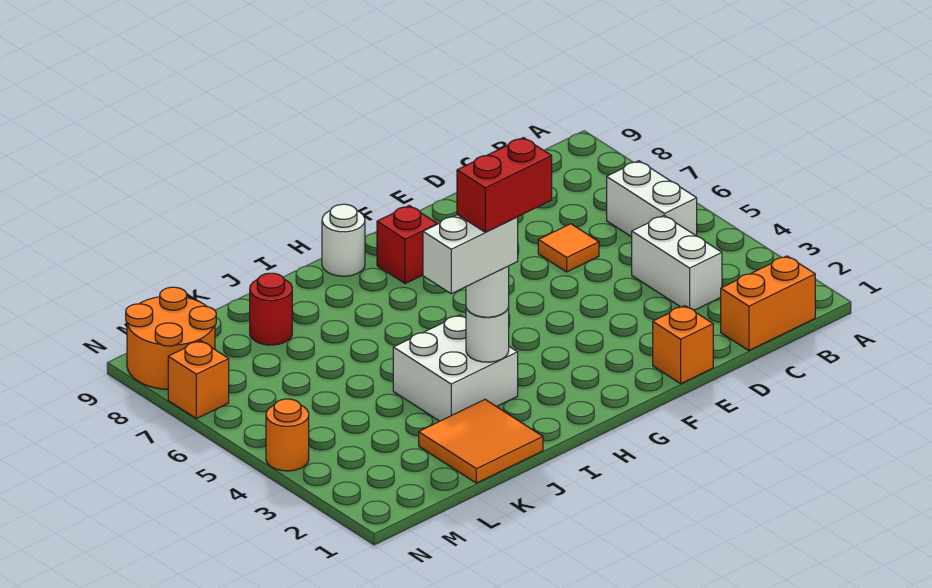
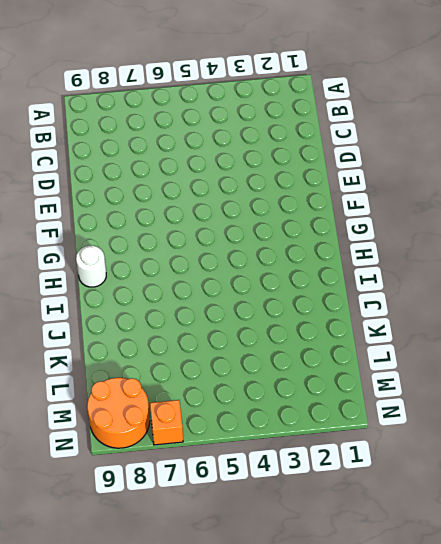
none -> orange 1x2 brick [721,256,815,351]
none -> white 1x2 brick [607,161,697,237]
none -> white 1x2 brick [632,216,722,310]

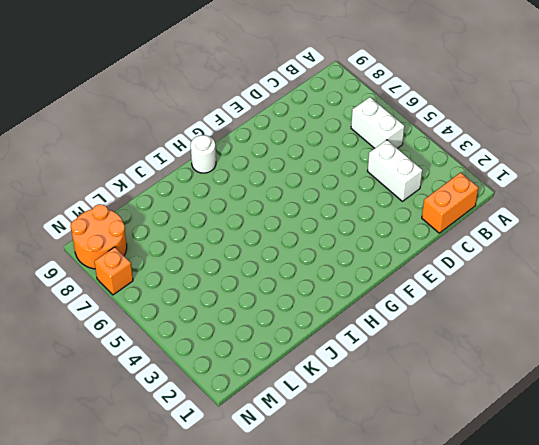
none -> orange 1x1 tile [538,224,599,272]
none -> orange 1x1 brick [653,306,713,384]
none -> red 1x1 brick [377,205,437,284]

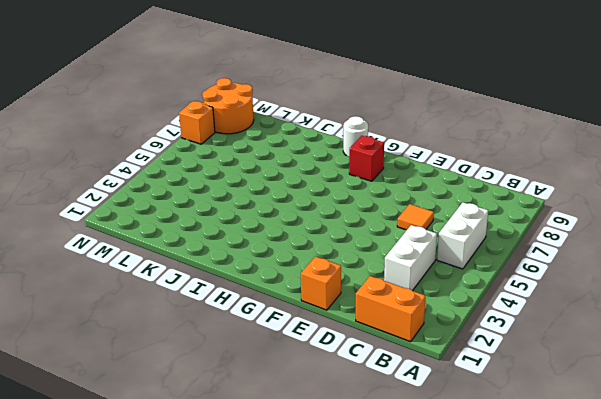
none -> white 2x2 brick [393,315,518,421]
none -> orange 2x2 tile [419,400,543,483]
none -> red 1x1 round brick [250,273,292,345]

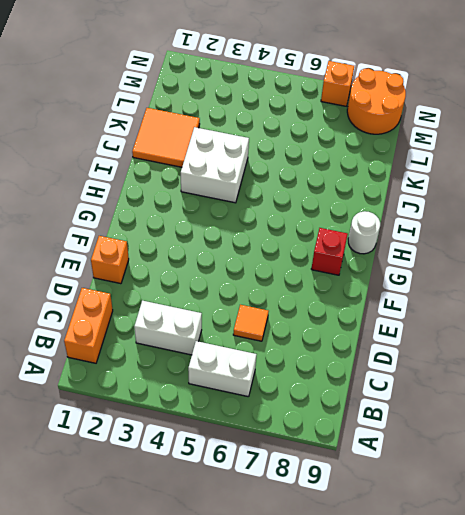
none -> red 1x1 round brick [250,273,292,345]
none -> orange 1x1 round brick [266,399,309,471]
none -> white 1x1 round brick [466,307,509,362]

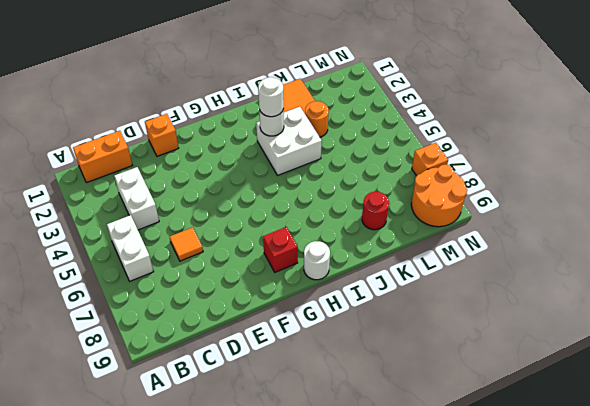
orange 1x1 round brick [305,101,329,137] -> orange 1x1 round brick moved to [266,399,309,471]
none -> white 1x2 brick [423,215,518,294]
none -> red 1x2 brick [457,138,552,232]

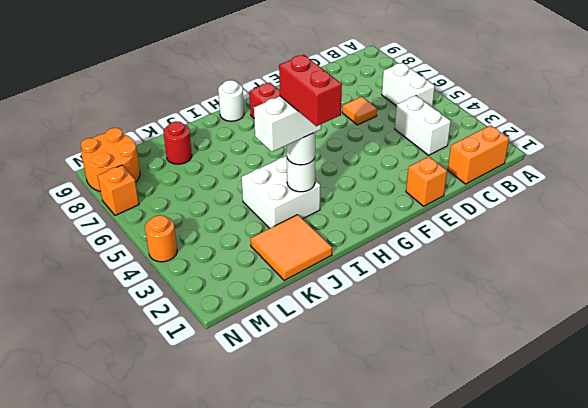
red 1x2 brick [279,55,342,126] -> red 1x2 brick turned to [457,138,552,232]

